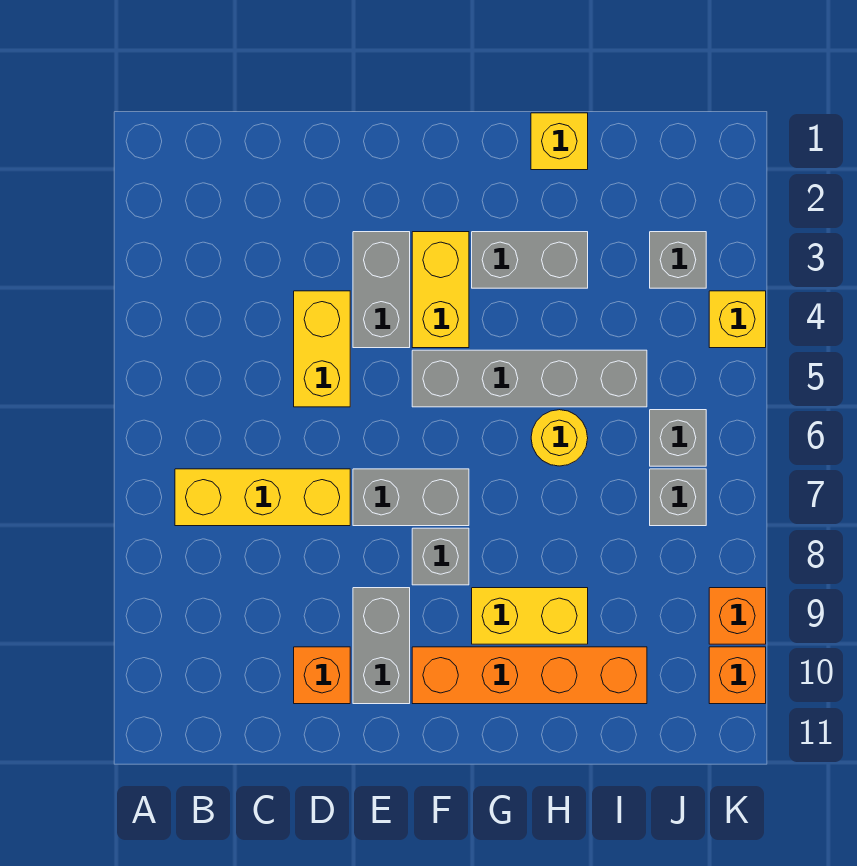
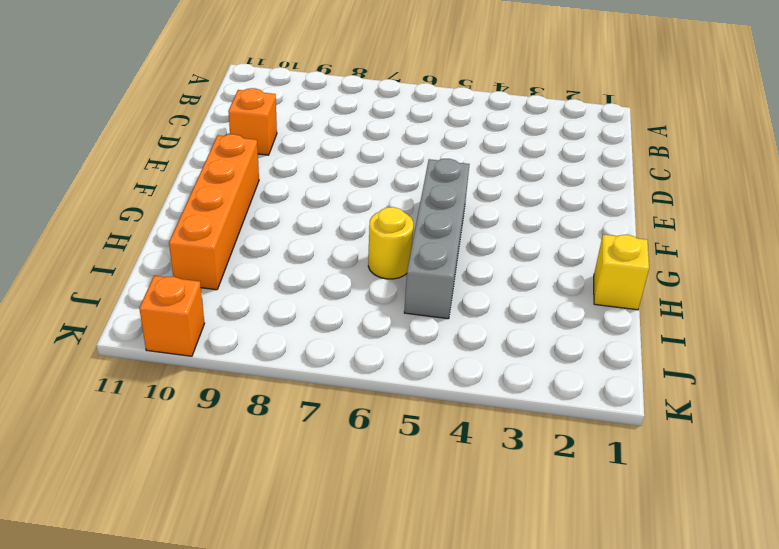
none -> yellow 1x3 brick [175,469,350,526]
none -> yellow 1x2 brick [294,291,350,407]
none -> grey 1x2 brick [353,232,410,348]

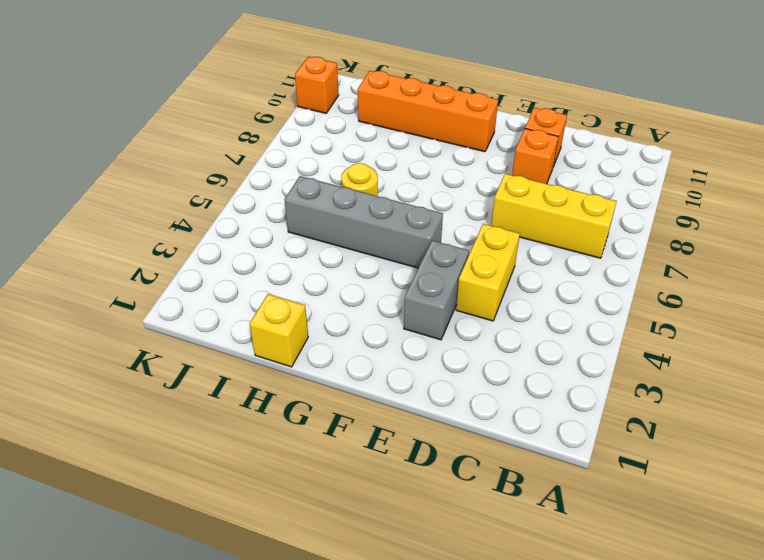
orange 1x1 brick [512,129,558,184] -> orange 1x1 brick moved to [709,588,766,644]
none -> grey 1x2 brick [353,469,469,526]
none -> grey 1x2 brick [353,588,410,704]
none -> yellow 1x2 brick [412,232,469,348]

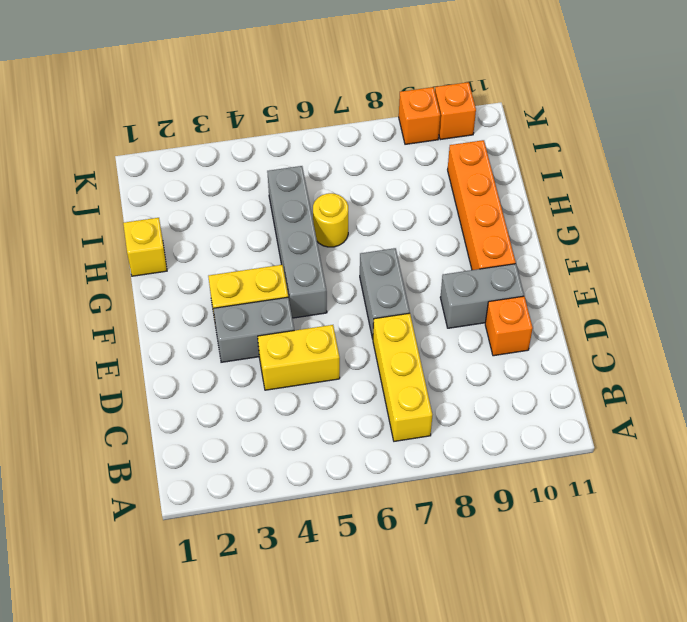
none -> grey 1x1 brick [412,528,469,585]
none -> grey 1x2 brick [472,232,588,288]
none -> yellow 1x2 brick [472,588,588,644]

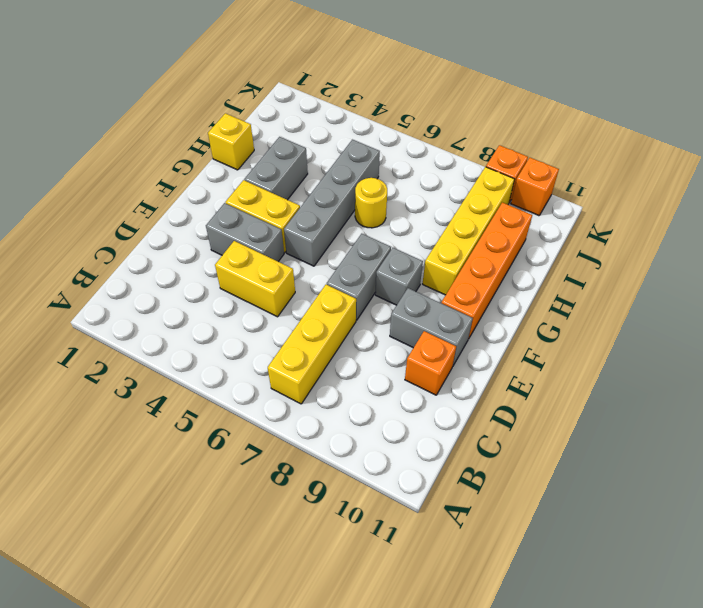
yellow 1x4 brick [423,167,515,295] -> yellow 1x2 brick [472,588,588,644]
none -> grey 1x1 brick [650,232,706,288]
none -> grey 1x1 brick [650,410,706,466]
none -> grey 1x1 brick [650,469,706,526]

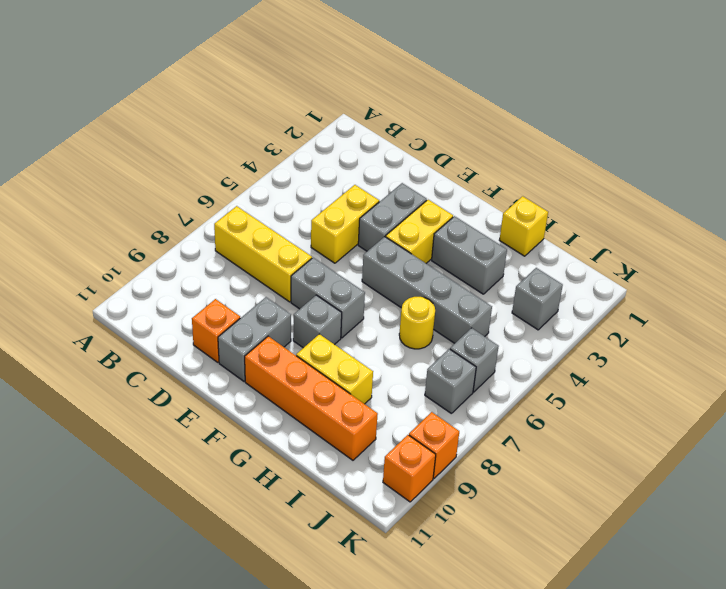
none -> yellow 1x1 brick [709,291,766,348]

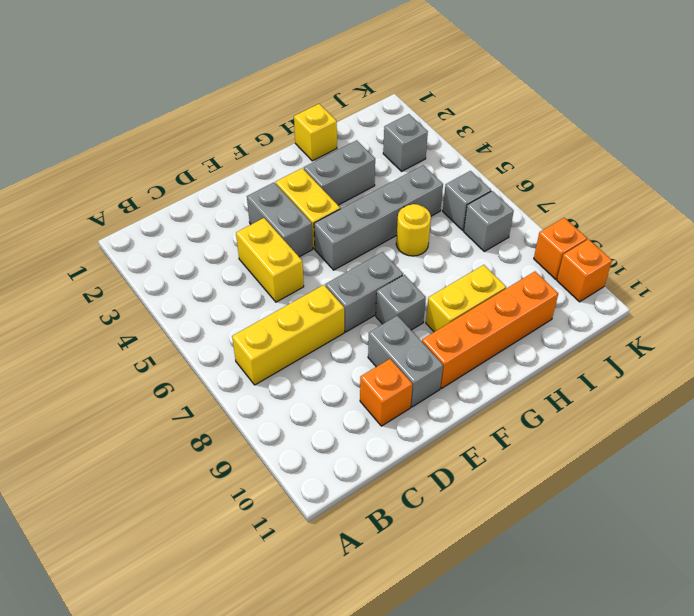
none -> yellow 1x1 brick [709,291,766,348]

